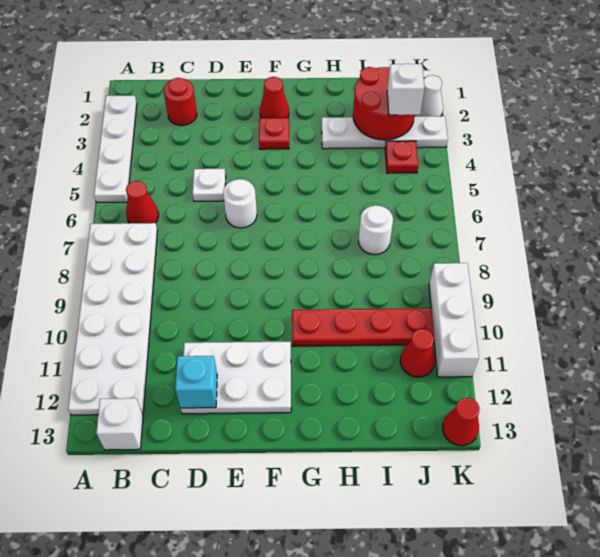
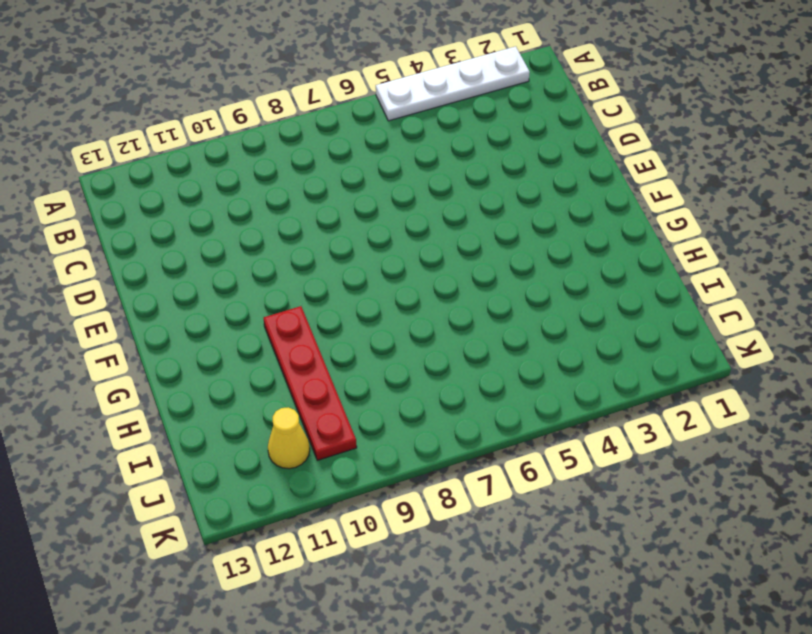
yellow 1x1 cone [268,407,310,469] -> red 1x1 cone [400,329,435,377]
none -> white 2x6 plate [68,223,157,415]
none -> red 1x1 cone [126,181,159,223]
none -> white 1x1 brick [96,398,143,450]

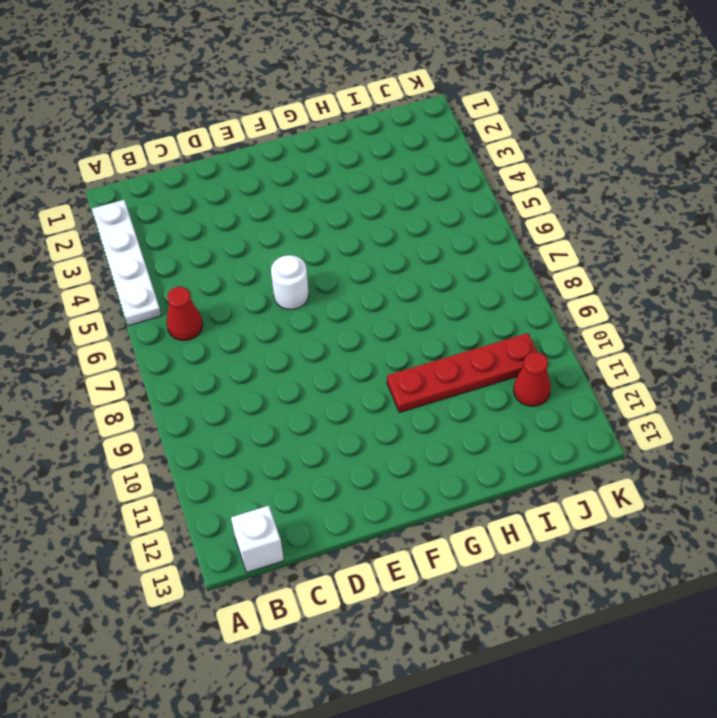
none -> white 2x6 plate [68,223,157,415]
none -> red 1x1 round brick [163,78,197,126]
none -> white 1x1 plate [193,169,226,201]

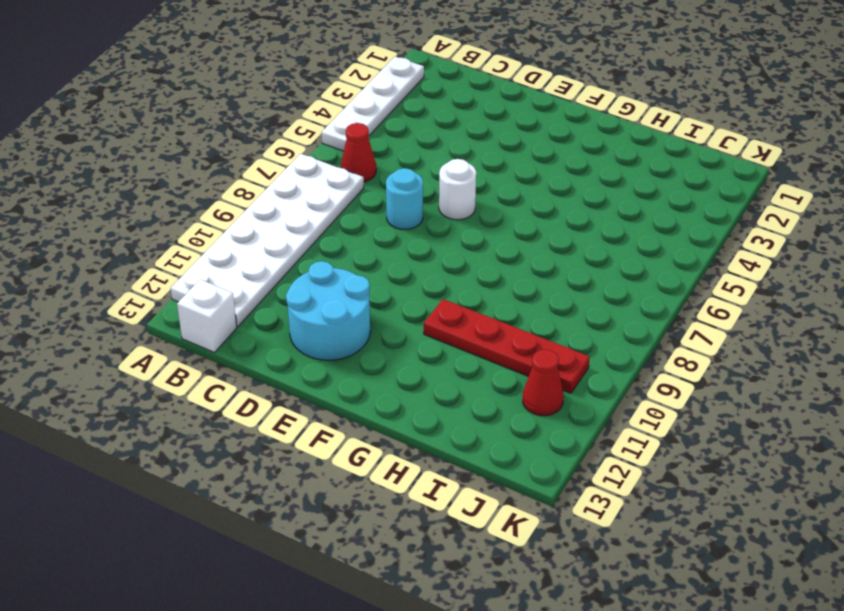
cyan 1x1 round brick [386,168,423,229] -> none
cyan 2x2 round brick [286,261,370,360] -> white 2x3 plate [181,342,291,414]
none -> red 1x1 round brick [163,78,197,126]
none -> white 1x1 plate [193,169,226,201]
none -> red 1x1 cone [260,77,289,118]

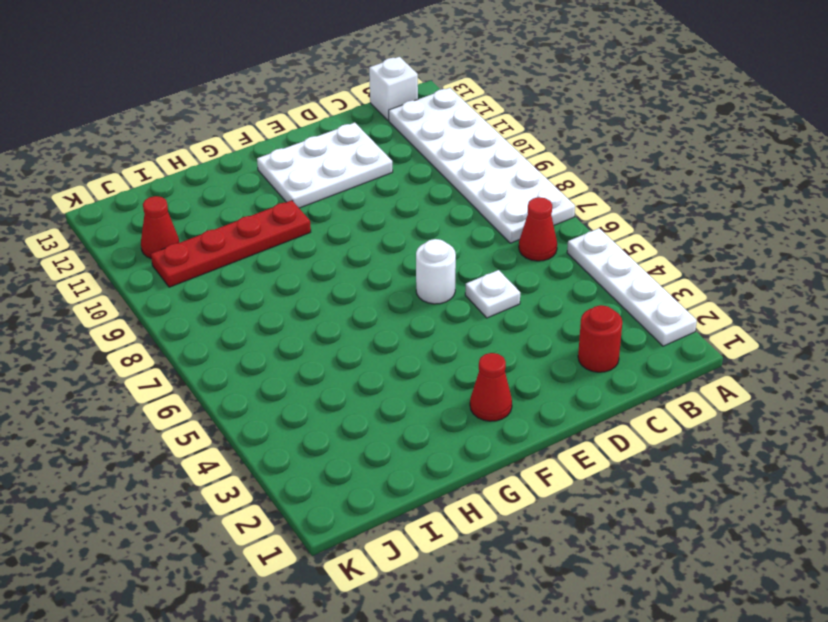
none -> red 1x1 plate [259,118,289,149]
none -> white 1x4 plate [322,116,448,149]
none -> white 1x1 round brick [358,205,393,255]

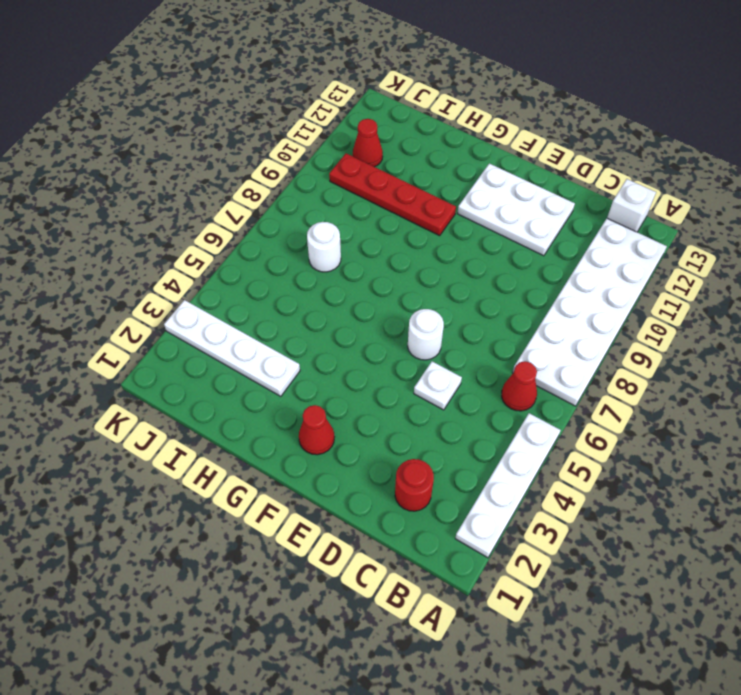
none -> red 1x1 plate [259,118,289,149]
none -> red 1x1 plate [385,141,418,173]
none -> white 1x1 cone [415,75,443,116]

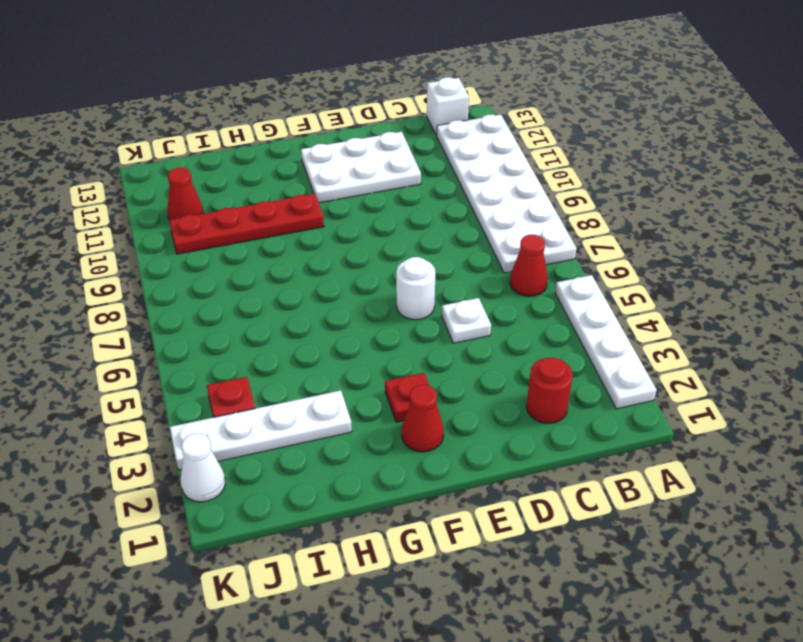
none -> white 1x1 round brick [358,205,393,255]
none -> white 1x3 brick [429,263,479,377]
none -> red 1x1 cone [442,398,480,446]

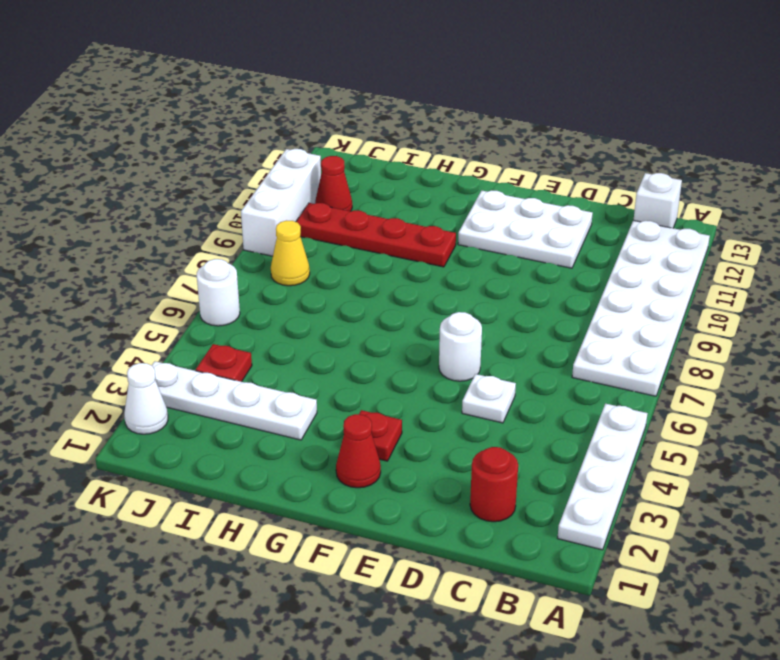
yellow 1x1 cone [271,220,310,286] -> none
white 1x1 round brick [197,259,240,326] -> white 1x1 round brick moved to [358,205,393,255]
none -> red 1x1 cone [126,181,159,223]
none -> red 1x1 cone [442,398,480,446]
none -> cyan 1x1 brick [175,356,217,408]

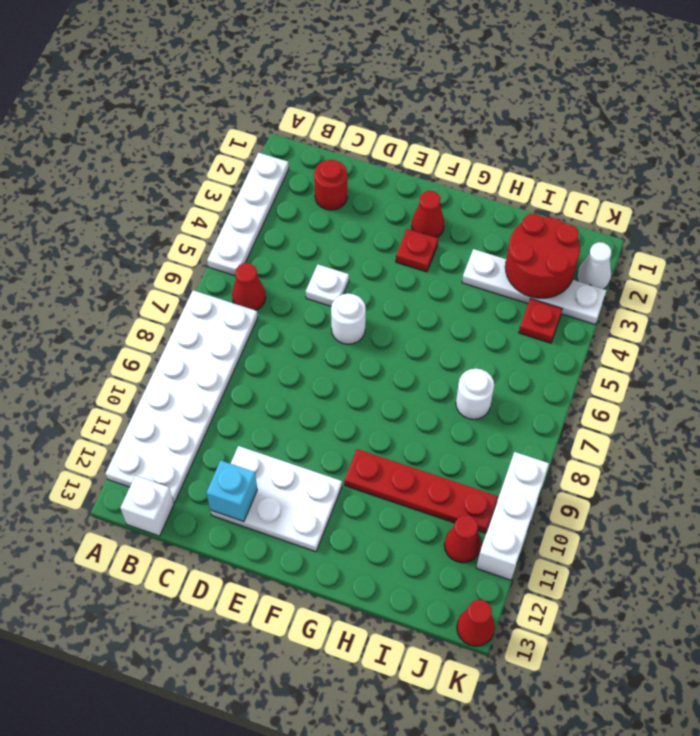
none -> white 1x1 brick [387,64,424,115]

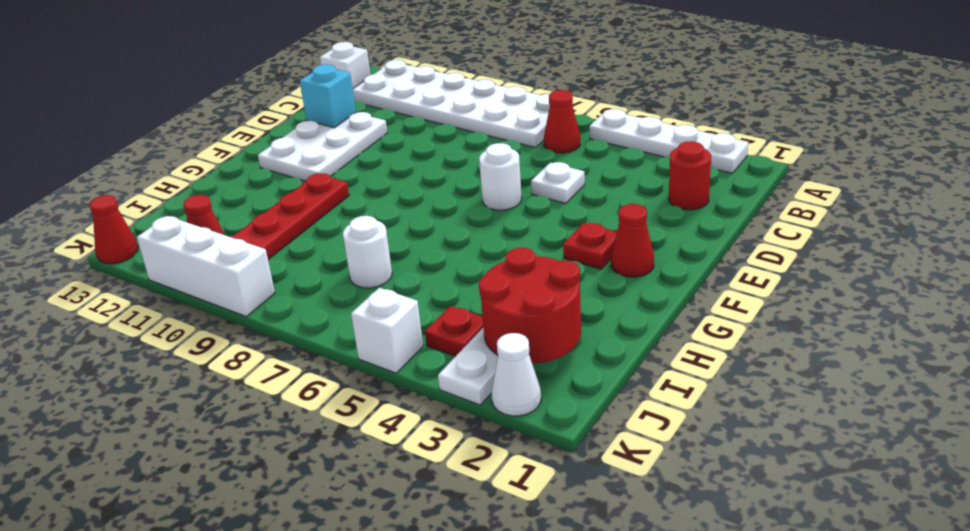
white 1x1 brick [351,288,423,373] -> white 1x1 brick moved to [387,64,424,115]

